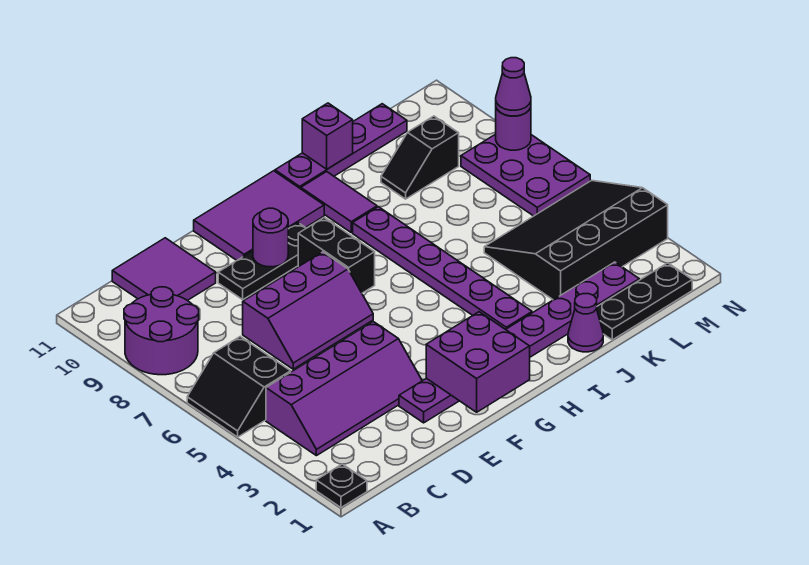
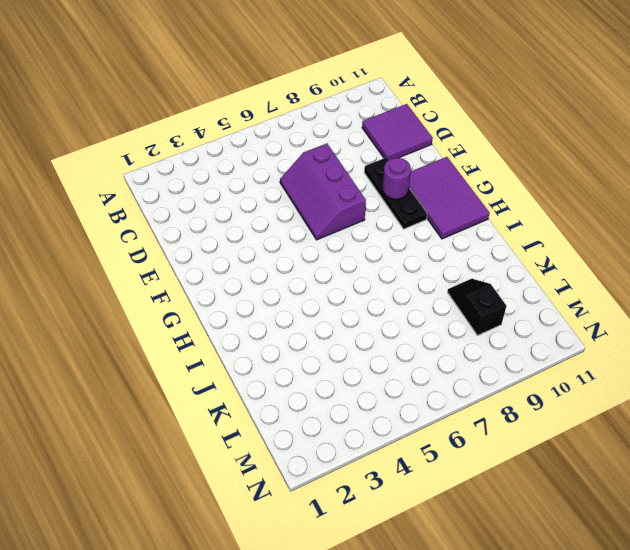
none -> black 1x1 plate [316,464,367,507]
none -> black 2x2 slope [187,337,291,437]
none -> purple 2x2 round brick [124,287,199,375]

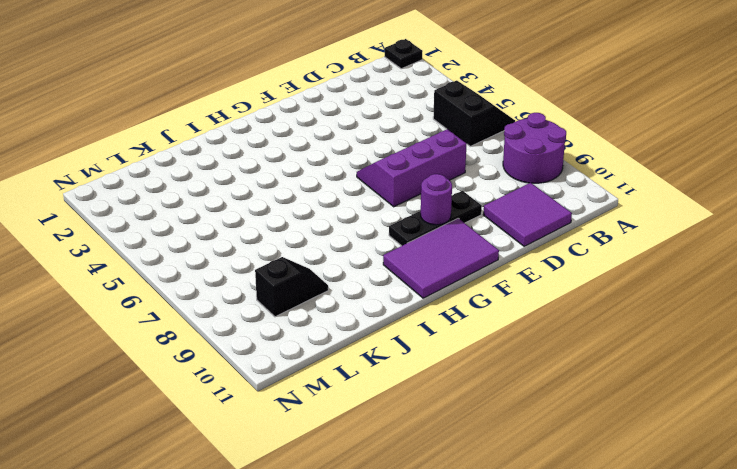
none -> purple 2x4 slope [266,322,422,456]
none -> purple 1x8 plate [399,262,639,423]
none -> black 1x2 brick [298,218,375,293]

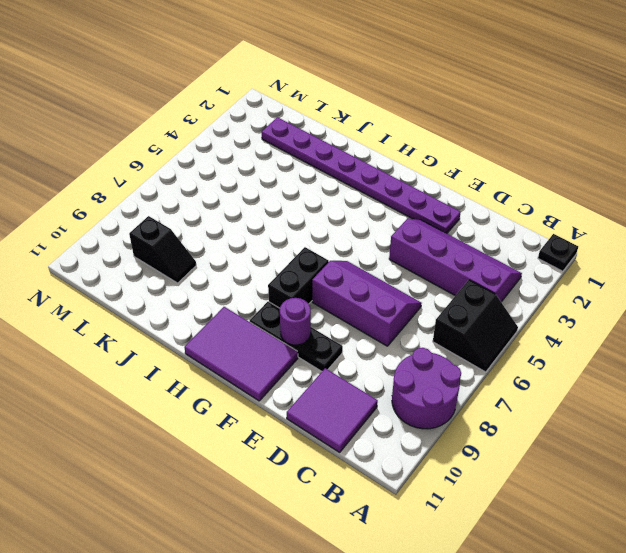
none -> purple 1x6 plate [353,207,532,330]
none -> purple 1x2 tile [301,172,377,233]
none -> purple 1x4 plate [275,104,407,189]

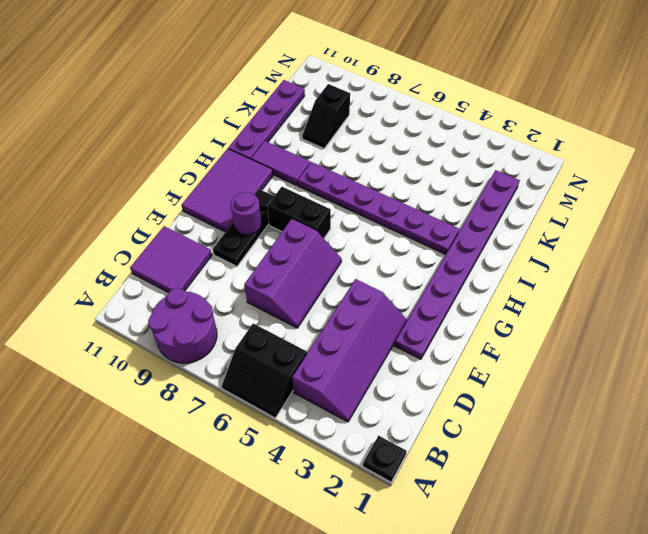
none -> purple 1x1 cone [568,294,603,352]
none -> black 1x3 plate [597,263,692,340]
none -> black 3x4 slope [484,180,668,300]

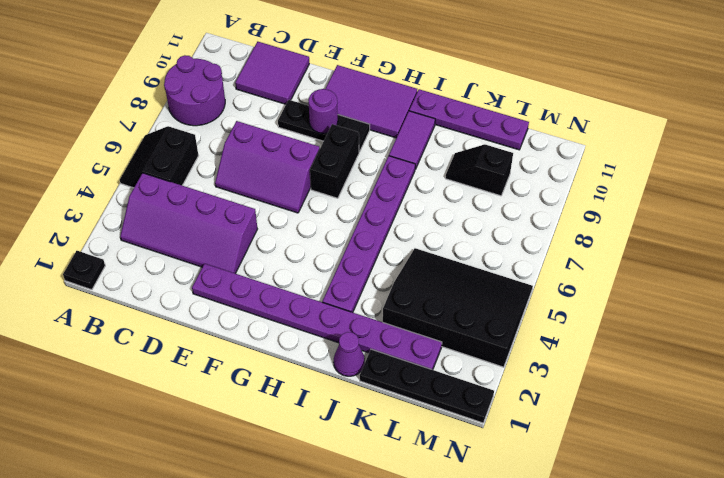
black 1x4 plate [360,349,494,423] -> black 1x3 plate [597,263,692,340]
none -> purple 2x3 plate [461,134,590,216]
none -> purple 2x2 brick [426,312,530,412]
none -> purple 1x1 brick [302,103,353,169]

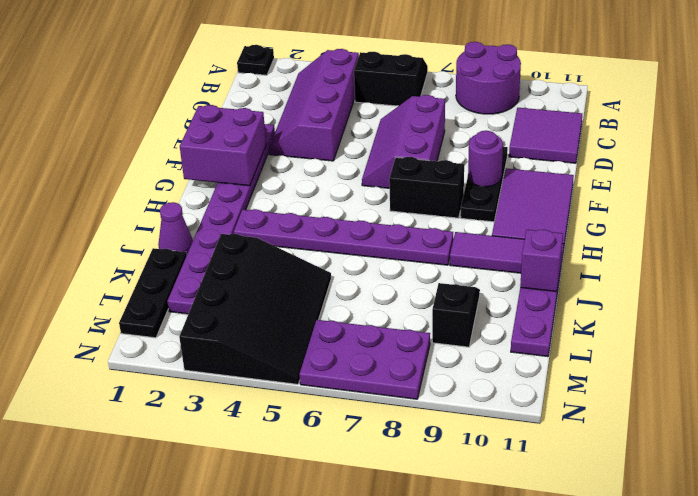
none -> purple 1x1 round brick [496,108,531,150]
none -> purple 1x1 cone [496,58,531,116]

